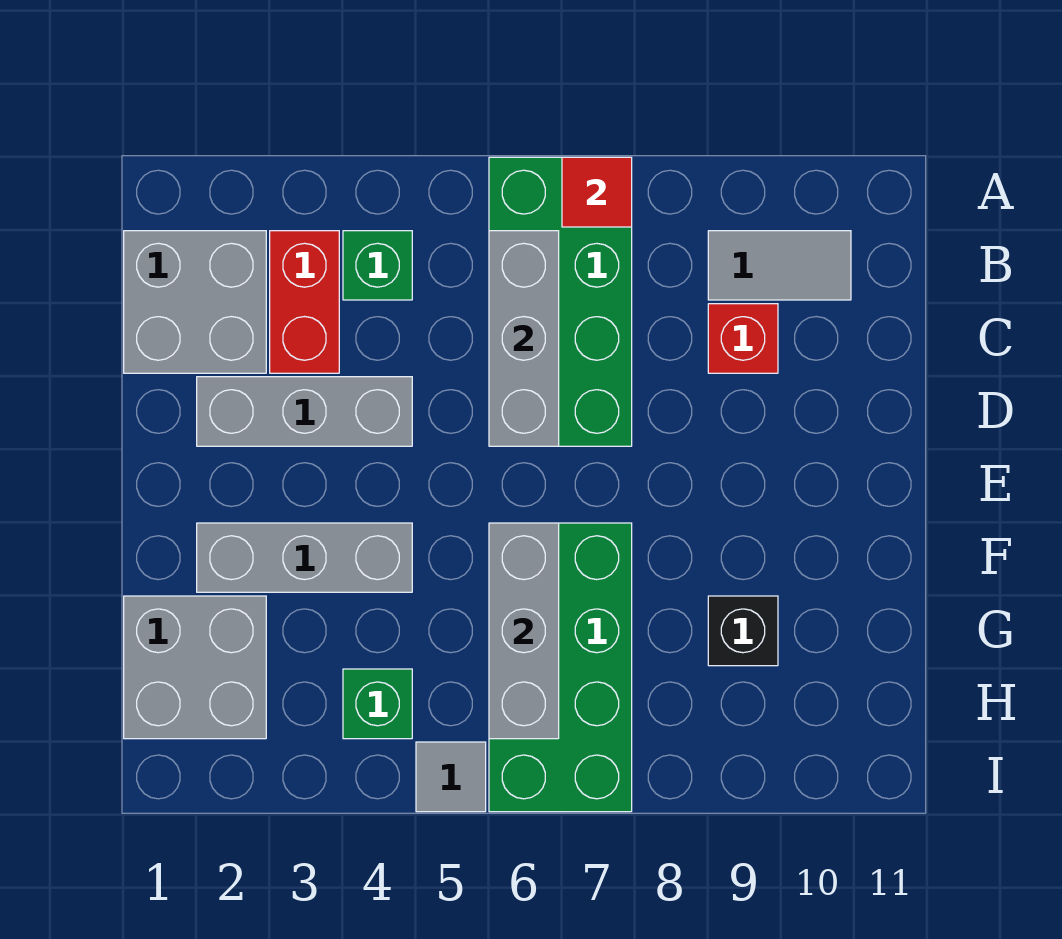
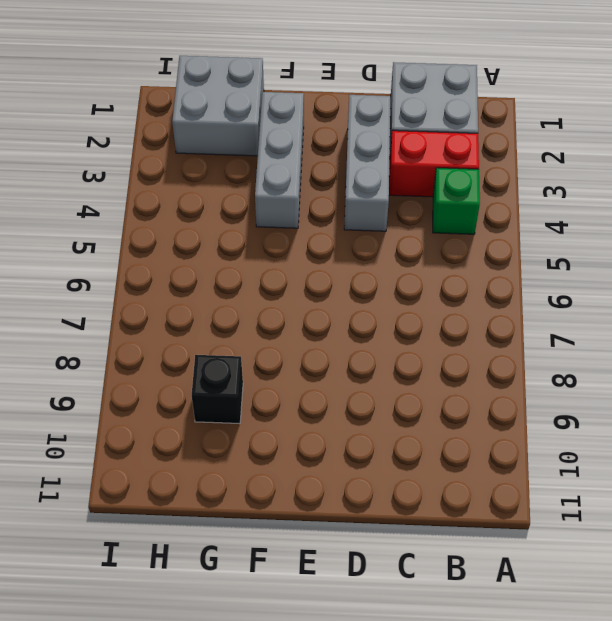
none -> green 2x4 brick [489,157,632,446]
none -> grey 1x2 tile [708,231,851,300]
none -> red 1x1 brick [708,304,778,373]

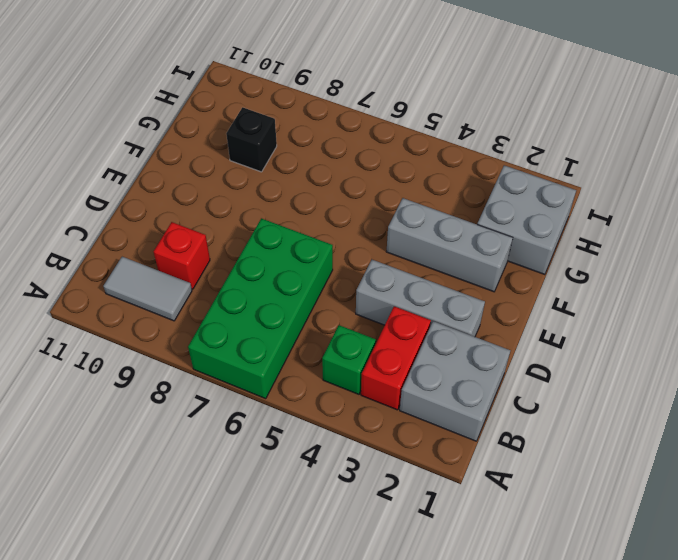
none -> green 2x4 brick [489,523,632,812]
none -> green 1x1 brick [343,669,412,739]
none -> grey 1x1 tile [416,742,486,812]

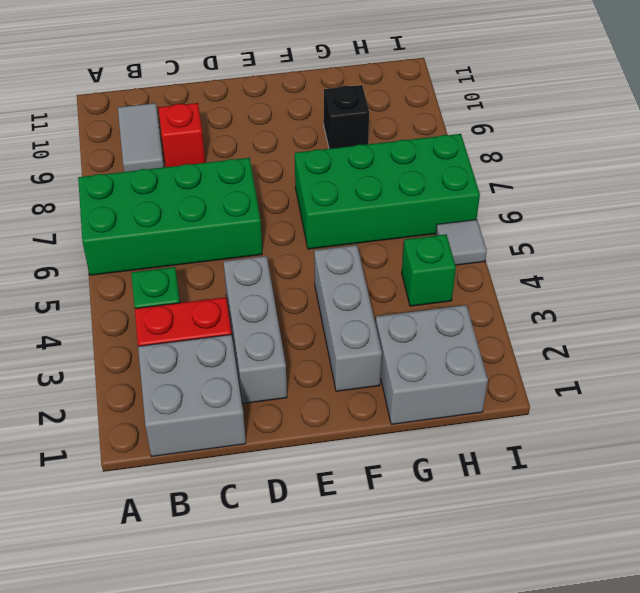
none -> red 1x1 tile [562,157,632,227]
none -> grey 1x3 brick [489,231,559,446]
none -> grey 1x3 brick [489,523,559,739]

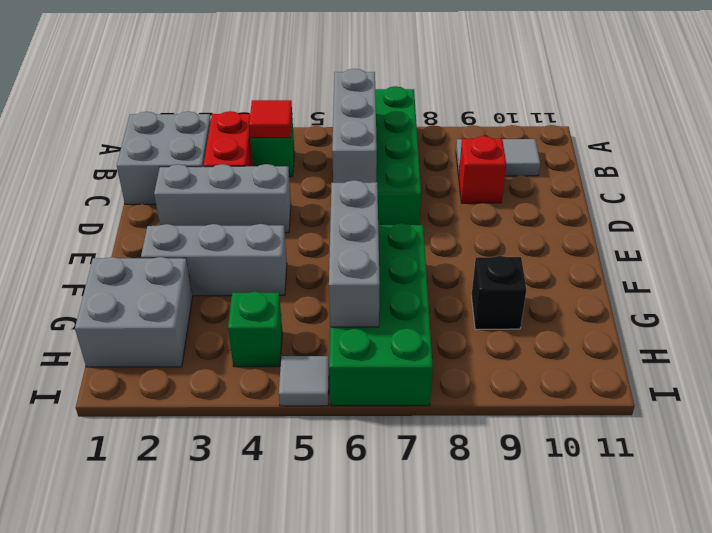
red 1x1 tile [249,100,292,138] -> red 1x1 tile moved to [562,157,632,227]

